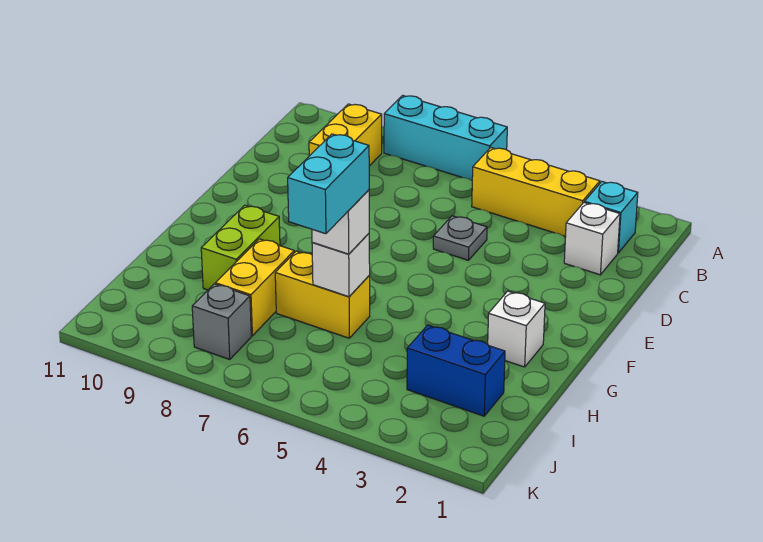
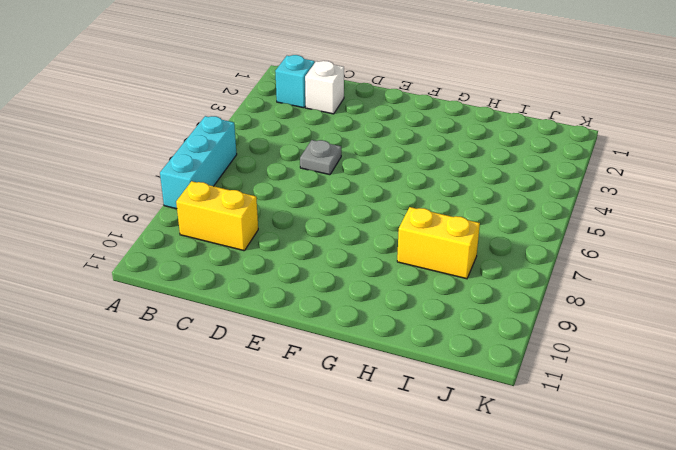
none -> yellow 1x3 brick [472,148,600,236]
none -> white 1x1 brick [488,291,545,367]
none -> lime 1x2 brick [201,205,280,290]

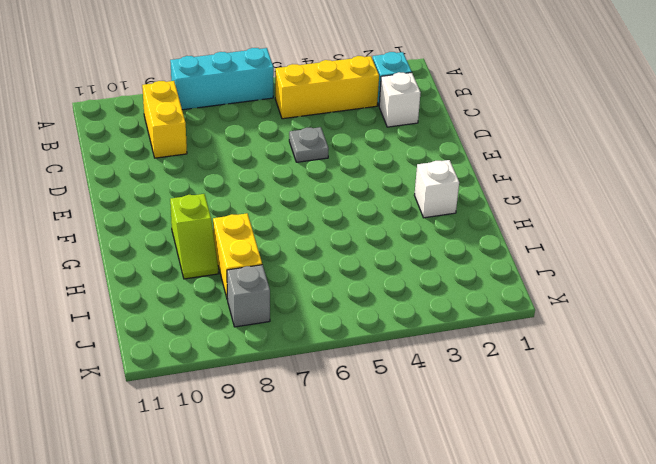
lime 1x2 slope [170,194,219,279] -> lime 1x2 brick [201,205,280,290]
none -> yellow 1x2 brick [275,251,370,338]
none -> blue 1x2 brick [407,325,505,416]
none -> white 1x1 brick [312,234,370,297]

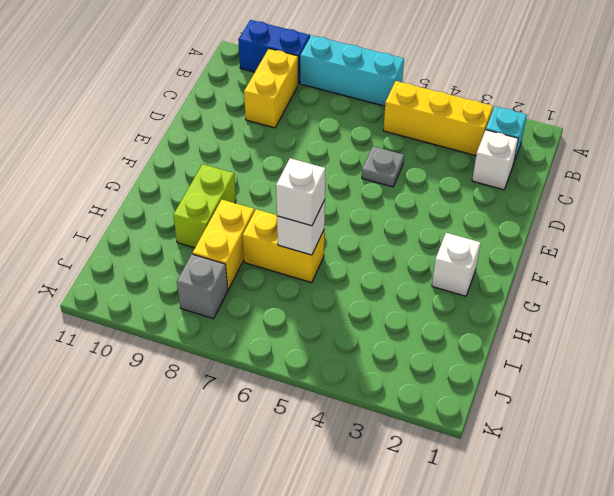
blue 1x2 brick [238,20,310,84] -> blue 1x2 brick moved to [407,325,505,416]
none -> cyan 1x2 brick [288,134,369,234]

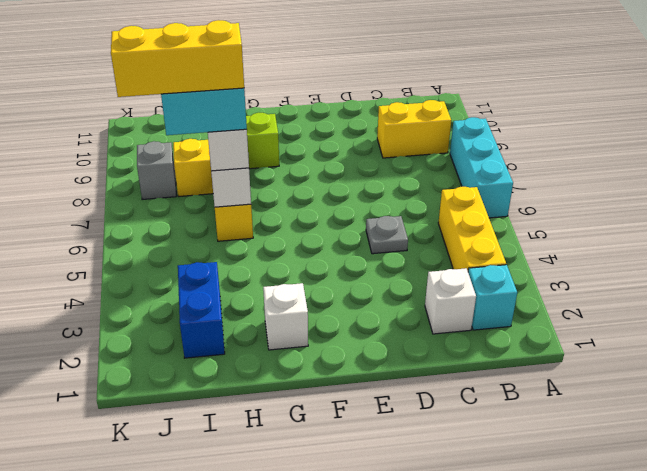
yellow 1x3 brick [111,20,244,97] -> none

